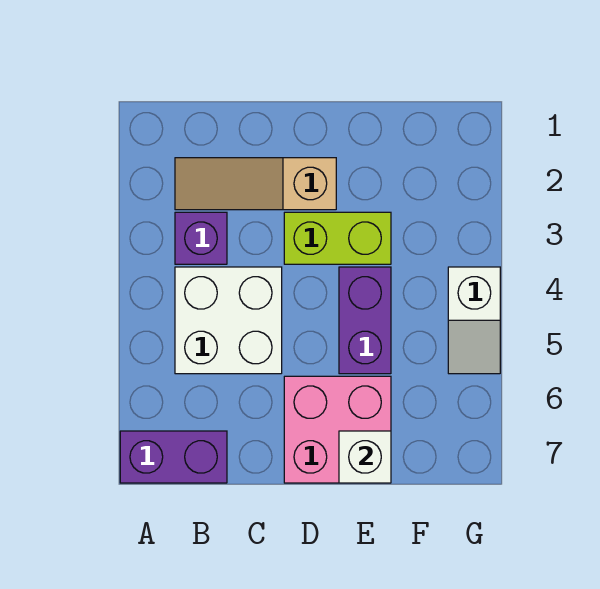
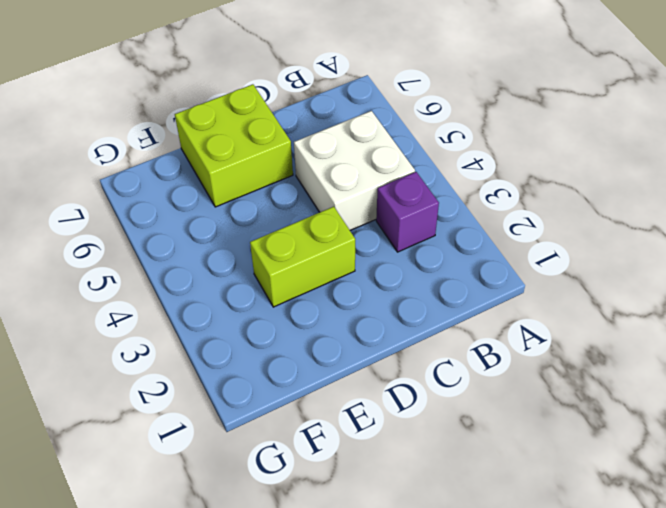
lime 2x2 brick [175,84,293,207] -> pink 2x2 brick [284,376,391,483]
none -> purple 1x2 brick [120,431,227,483]
none -> tan 1x3 slope [175,158,336,210]

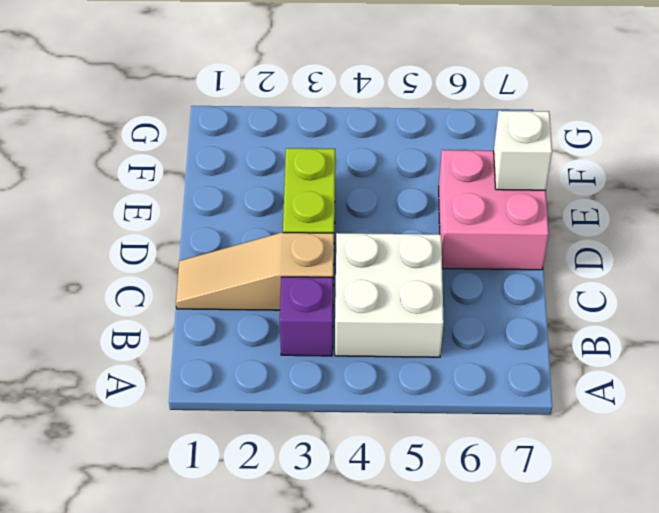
tan 1x3 slope [176,233,334,310] -> tan 1x3 slope turned to [175,158,336,210]
none -> purple 1x2 brick [120,431,227,483]
none -> purple 1x2 brick [339,267,391,374]

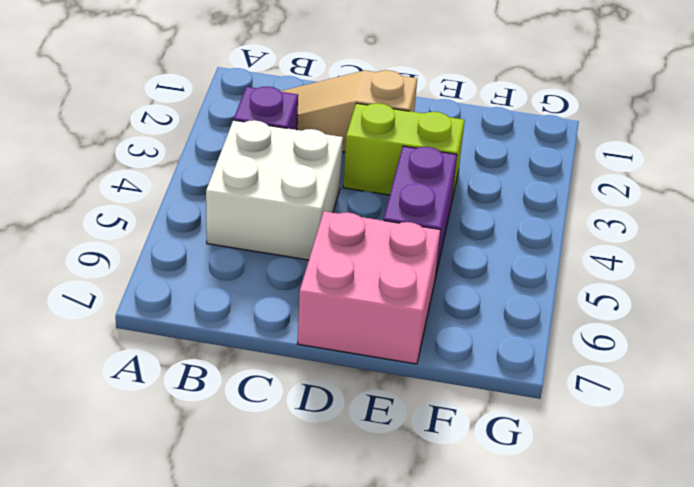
none -> purple 1x2 brick [120,431,227,483]
none -> white 1x2 slope [448,267,500,374]

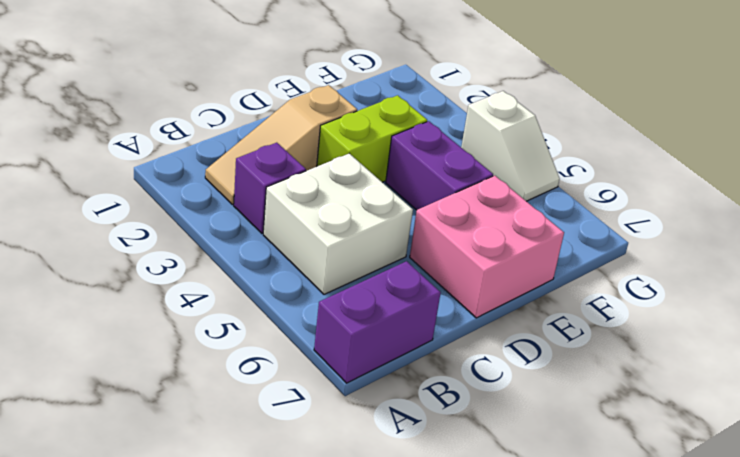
none -> white 1x1 brick [339,431,391,483]

